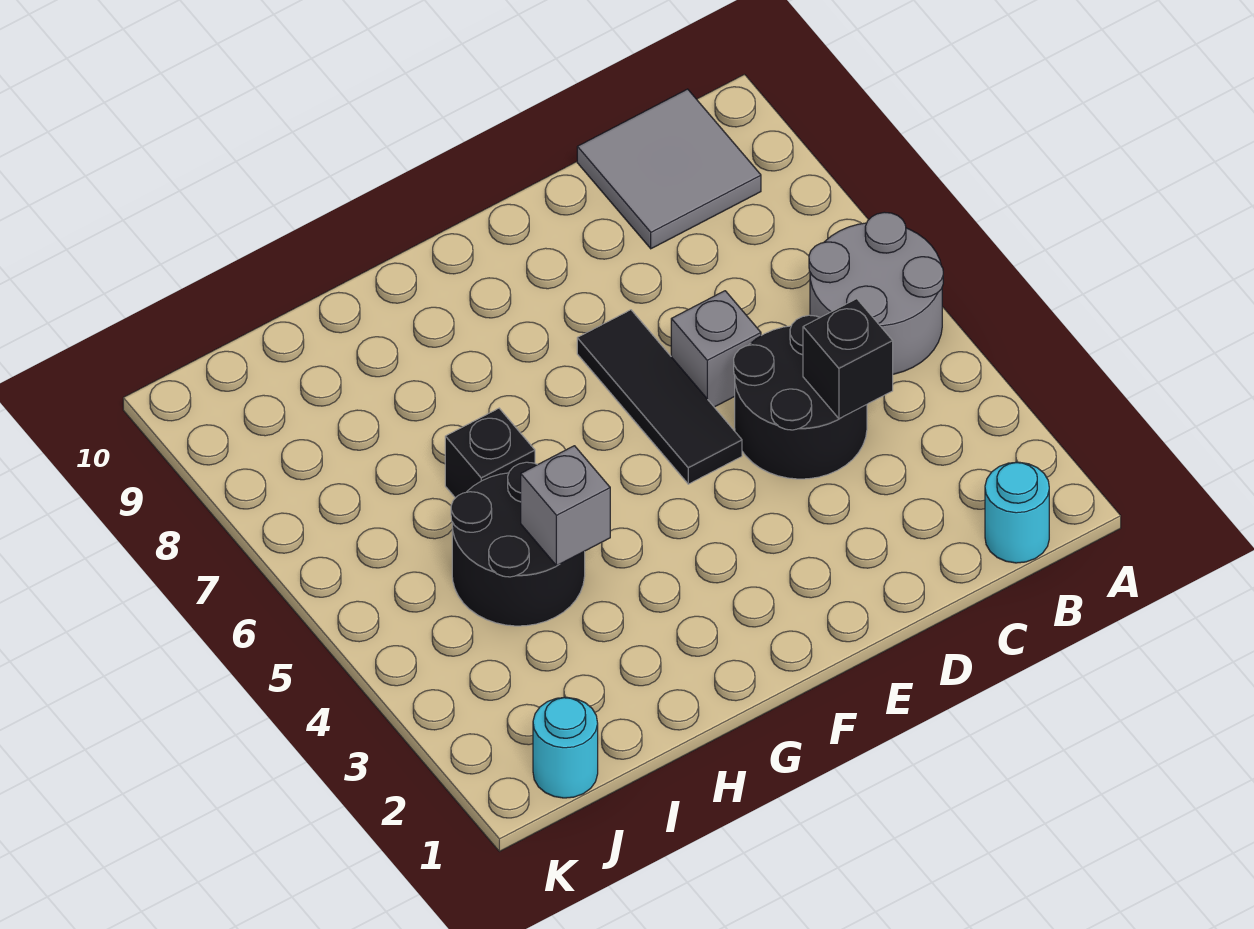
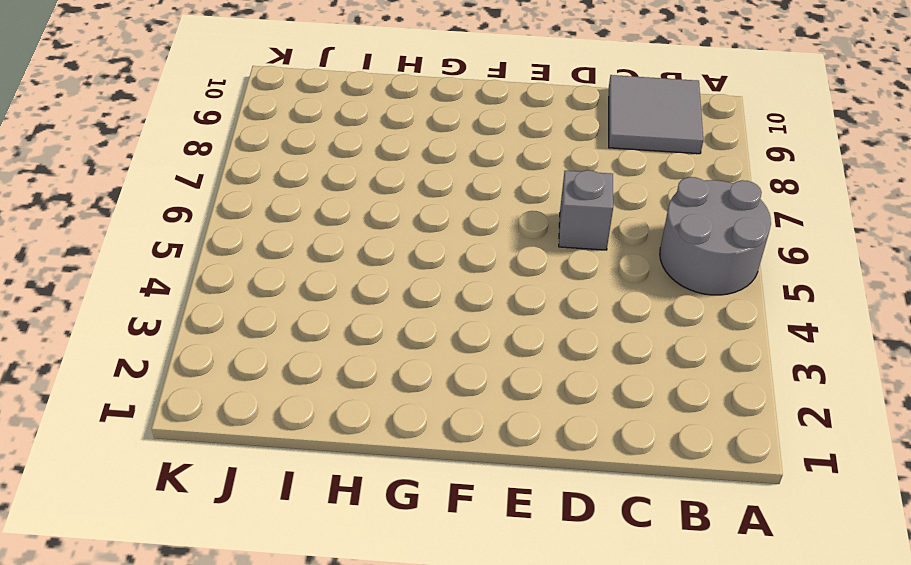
none -> cyan 1x1 round brick [985,462,1049,563]
none -> black 2x2 round brick [734,315,867,479]

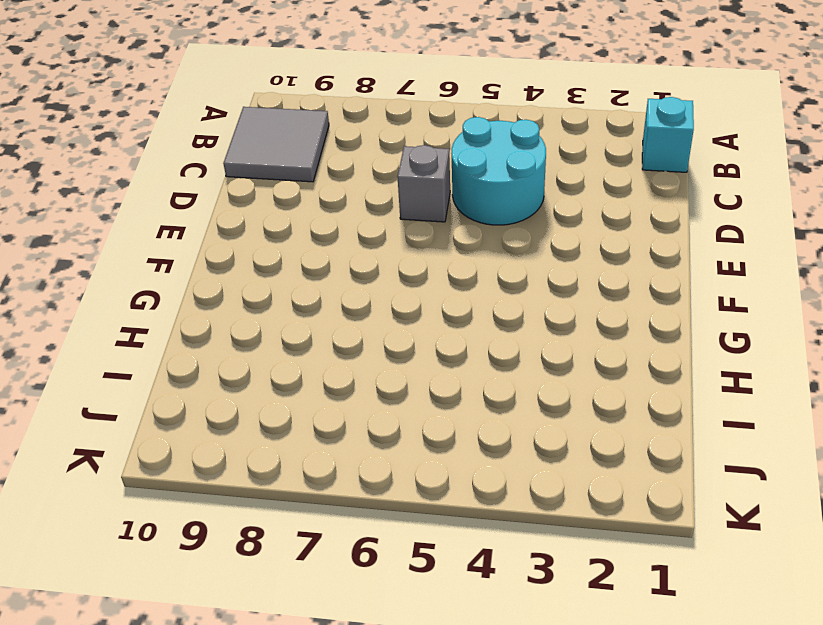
cyan 1x1 brick [642,97,694,172] -> cyan 1x1 round brick [985,462,1049,563]
cyan 2x2 round brick [451,117,546,225] -> black 2x2 round brick [734,315,867,479]
none -> grey 2x2 round brick [809,212,943,374]
none -> black 1x3 tile [577,310,742,484]

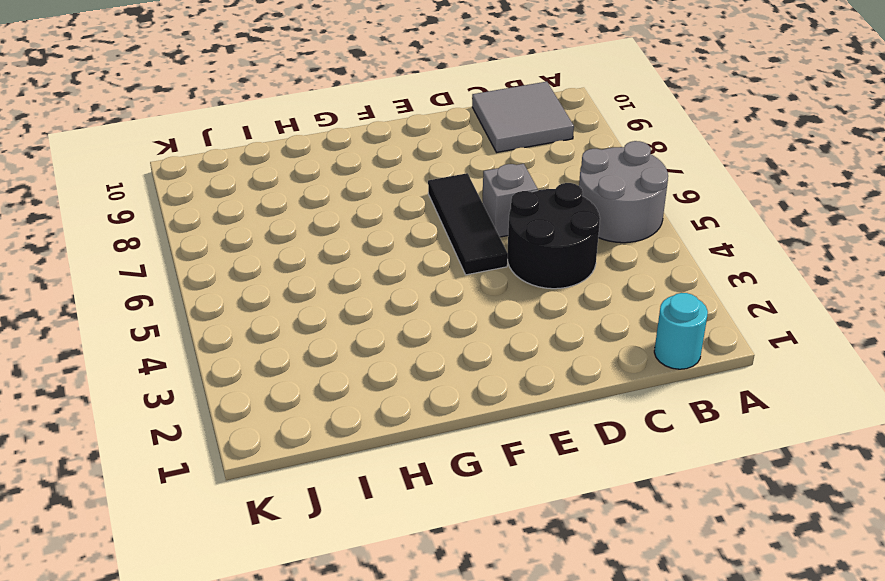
none -> black 2x2 round brick [451,462,585,626]
none -> black 1x1 brick [445,408,535,498]

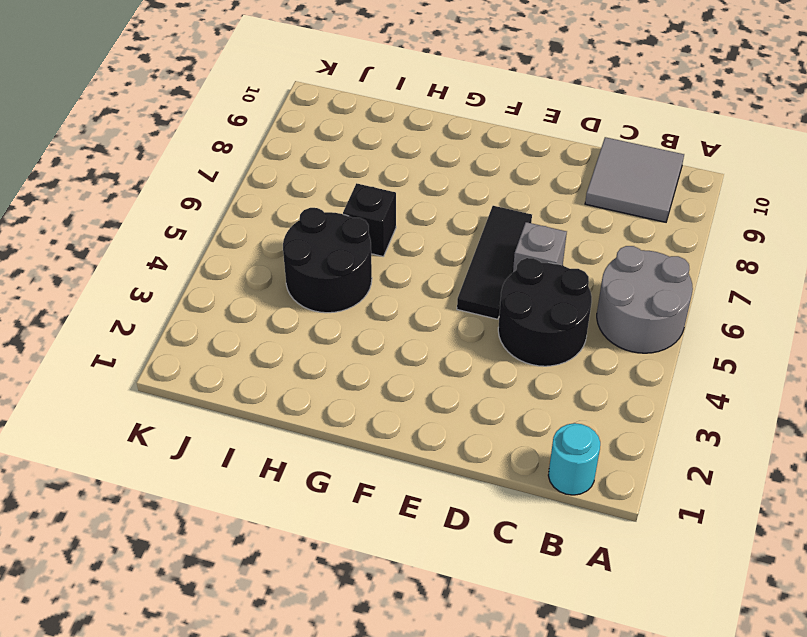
none -> cyan 1x1 round brick [533,697,598,798]
none -> black 1x1 brick [803,299,893,419]

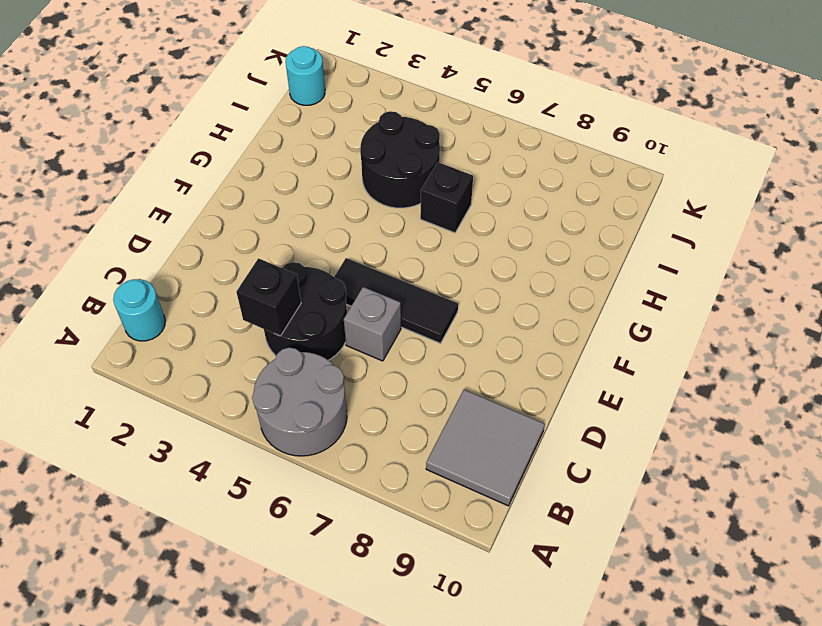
none -> grey 1x1 brick [521,446,610,566]

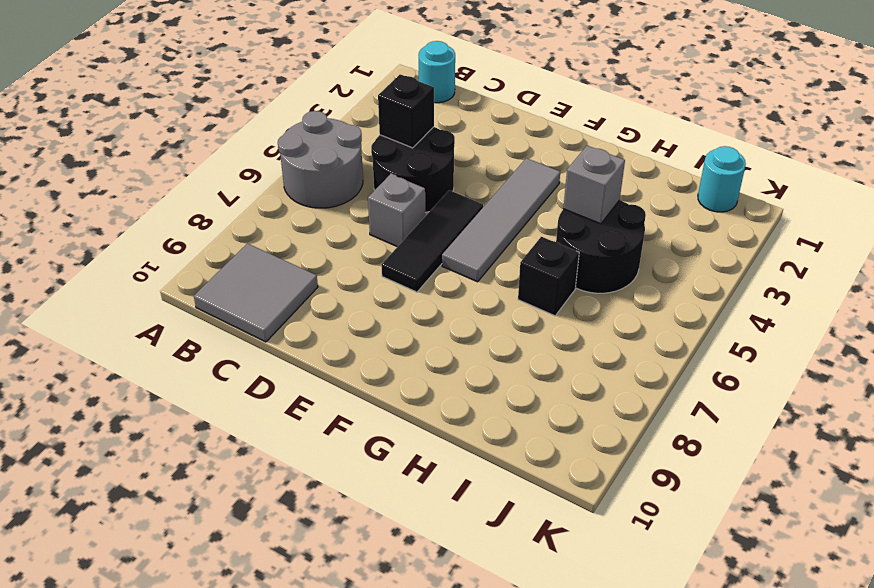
grey 1x4 tile [442,158,560,282] -> none

